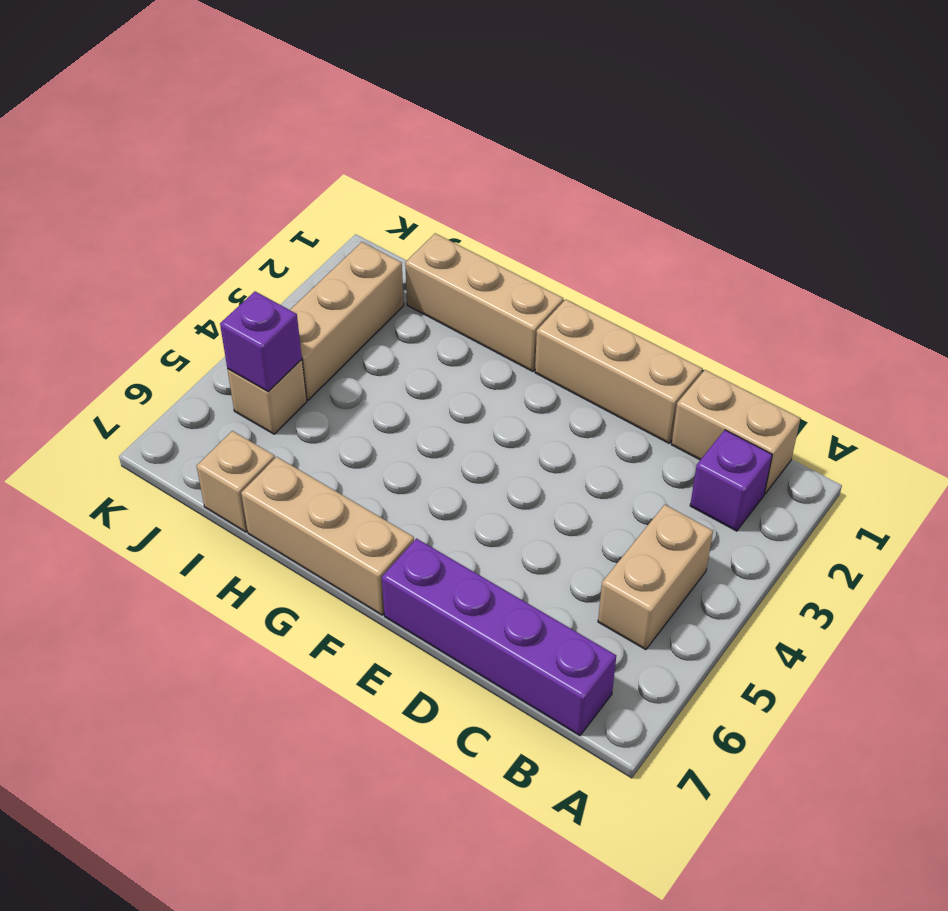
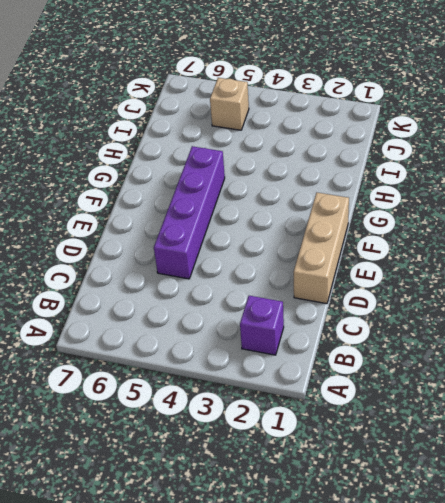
purple 1x4 brick [154,146,225,279] -> purple 1x4 brick moved to [382,538,616,736]
none -> tan 1x2 brick [671,370,800,494]
none -> tan 1x2 brick [598,505,713,650]

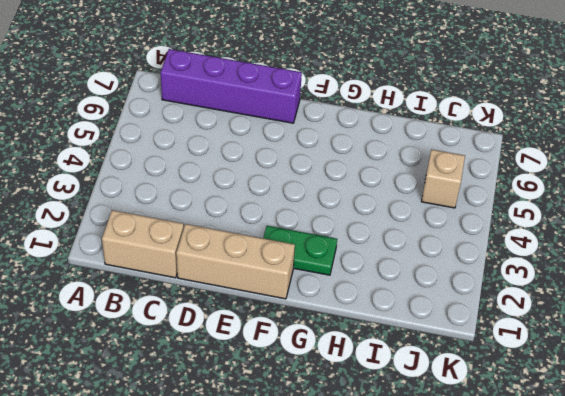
green 1x2 plate [263,226,337,275] -> none
none -> purple 1x1 brick [690,430,772,531]
none -> tan 1x2 brick [598,505,713,650]

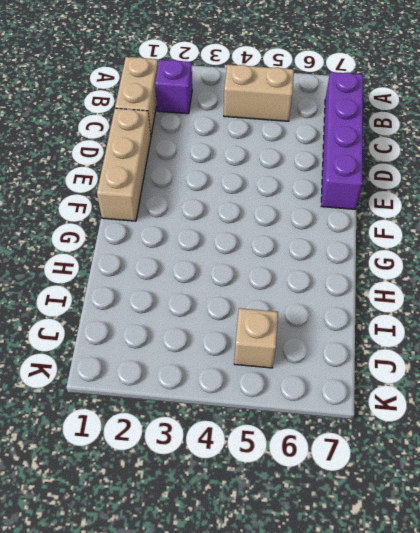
none -> tan 1x3 brick [241,457,414,615]
none -> tan 1x3 brick [405,233,563,372]

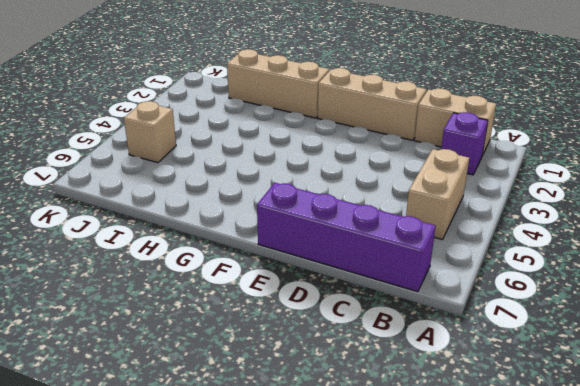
none -> tan 1x3 brick [241,457,414,615]
none -> tan 1x1 brick [196,431,275,532]

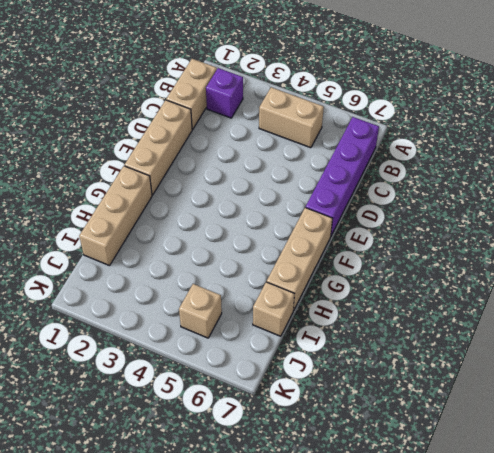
none -> tan 1x3 brick [290,242,404,400]
none -> purple 1x1 brick [220,291,302,392]

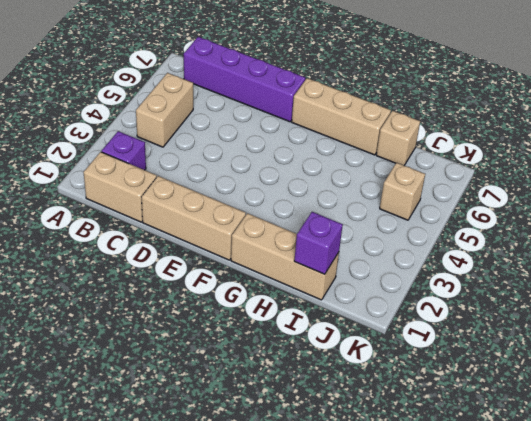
purple 1x1 brick [294,212,343,274] -> purple 1x1 brick moved to [220,291,302,392]
none -> tan 1x3 brick [290,242,404,400]

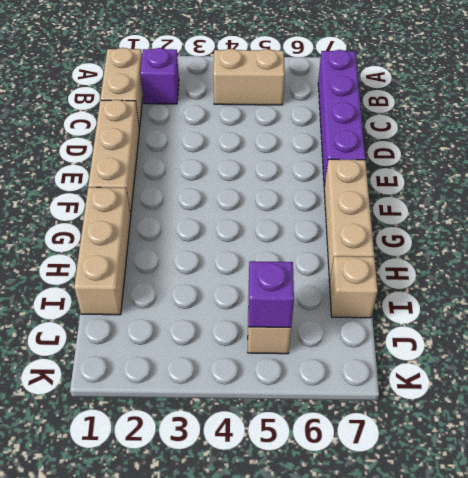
none -> tan 1x3 brick [290,242,404,400]

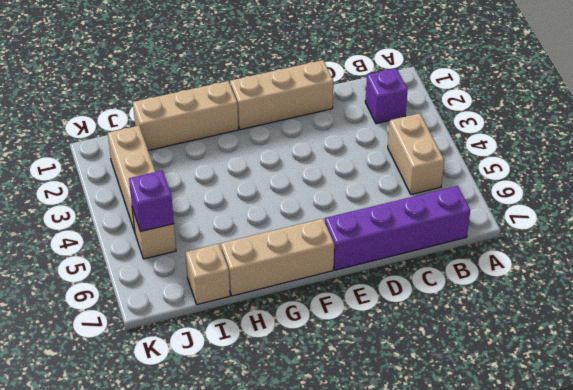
none -> tan 1x2 brick [671,370,800,494]

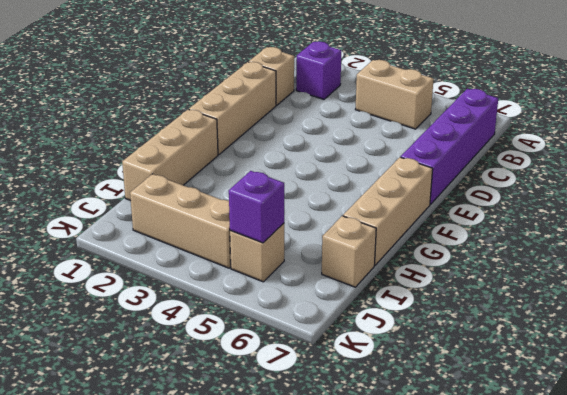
tan 1x1 brick [249,47,294,105] -> tan 1x2 brick [671,370,800,494]

